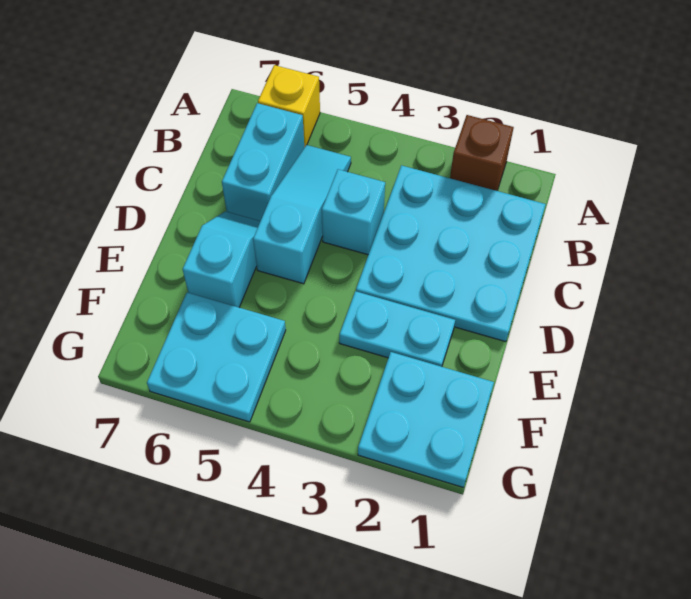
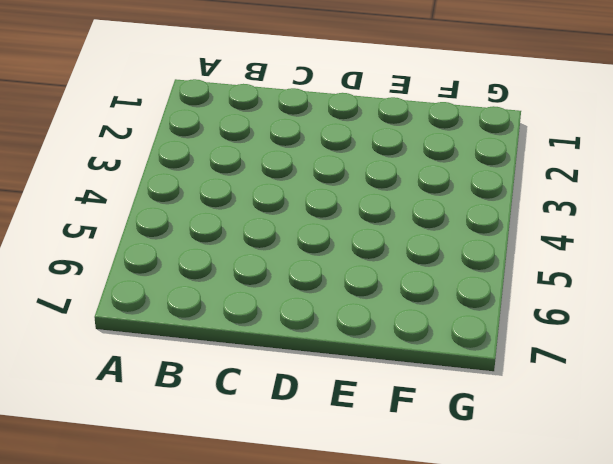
none -> brown 1x1 brick [450,115,514,191]
none -> yellow 1x1 brick [258,65,320,148]

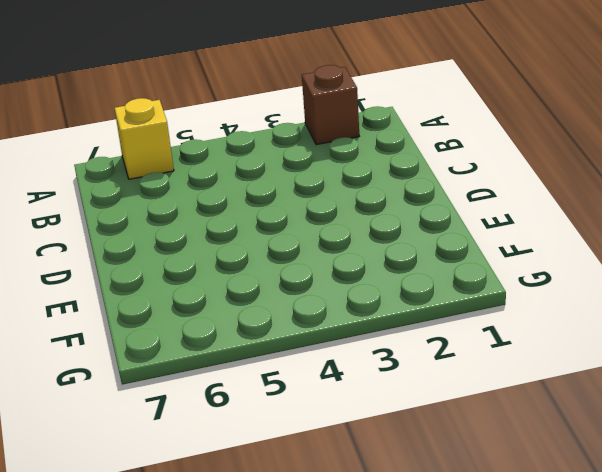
none -> cyan 3x3 plate [356,165,546,342]
none -> cyan 1x3 slope [253,145,351,284]

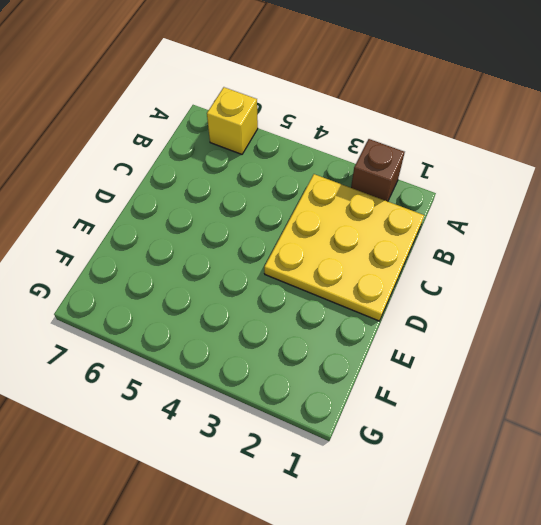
yellow 3x3 plate [264,174,424,321] -> cyan 3x3 plate [356,165,546,342]
none -> cyan 1x3 slope [253,145,351,284]
none -> cyan 1x2 brick [222,103,304,221]

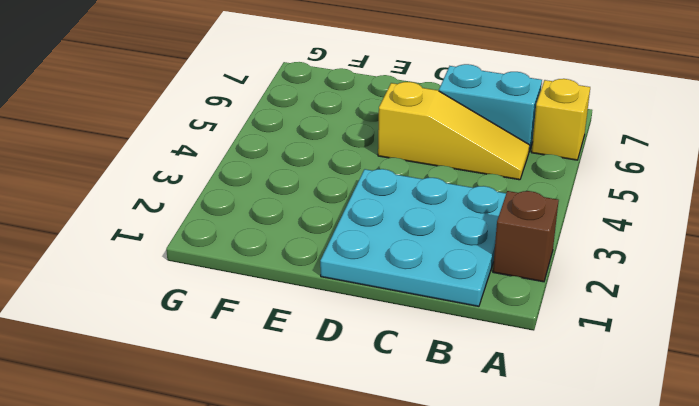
yellow 1x3 slope [378,82,530,180] -> cyan 1x3 slope [253,145,351,284]
none -> cyan 1x1 brick [322,169,385,255]
none -> cyan 1x2 slope [183,211,260,307]

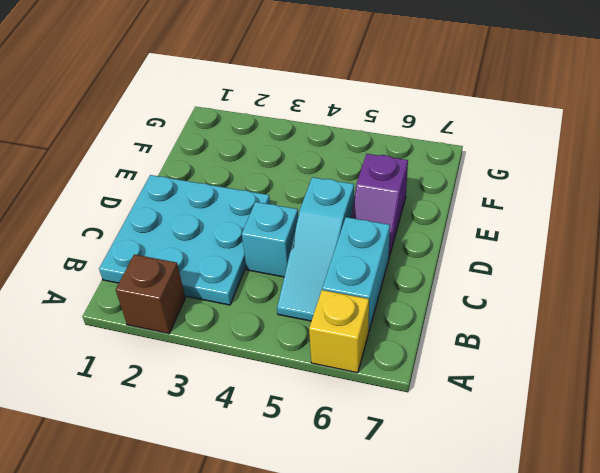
purple 1x2 slope [351,154,408,259] -> cyan 1x2 slope [183,211,260,307]
none -> cyan 1x2 plate [339,291,455,367]
none -> cyan 2x2 plate [358,352,494,487]

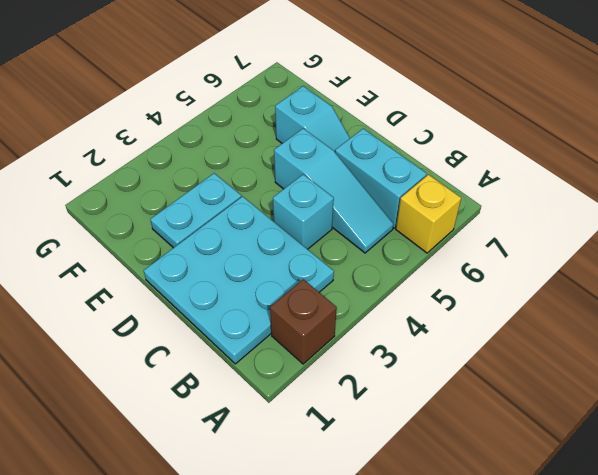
none -> cyan 2x2 plate [358,352,494,487]
none -> cyan 2x2 plate [147,292,286,422]

